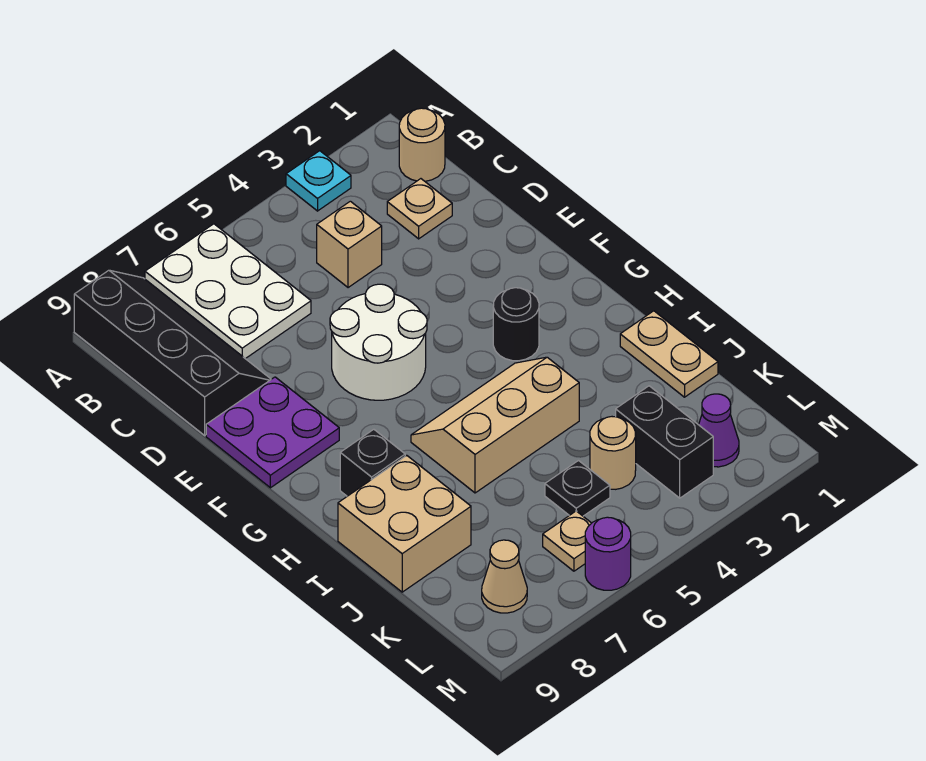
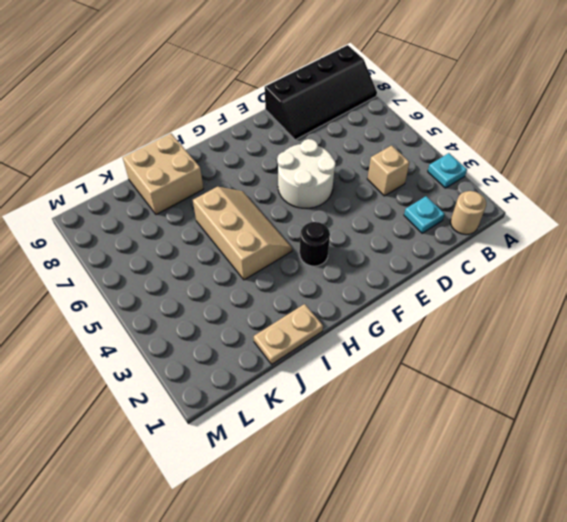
cyan 1x1 plate [404,196,445,233] -> tan 1x1 plate [387,179,452,239]
none -> white 2x3 plate [145,224,311,359]
none -> purple 2x2 plate [206,377,339,488]
none -> black 1x1 brick [340,429,405,496]

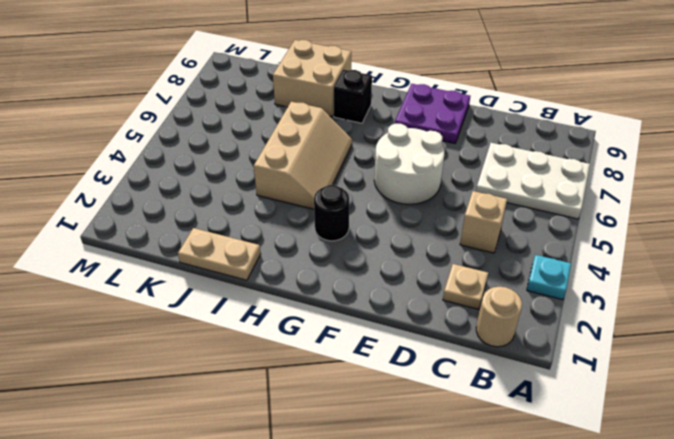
none -> black 2x4 slope [74,270,271,435]
none -> black 1x2 brick [616,386,713,498]
none -> tan 1x1 round brick [590,417,636,489]

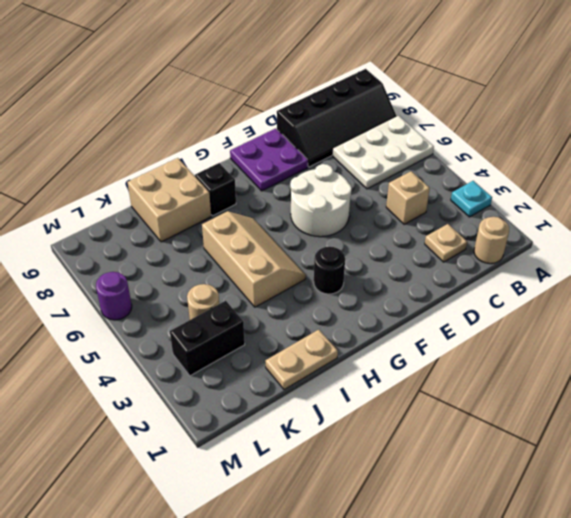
none -> black 1x1 plate [545,461,610,516]
none -> purple 1x1 cone [699,394,739,467]
none -> tan 1x1 plate [543,511,591,571]

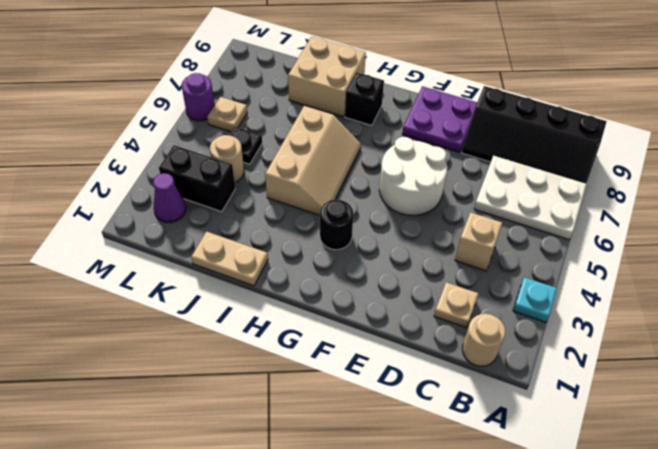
none -> tan 1x1 cone [482,540,527,613]

